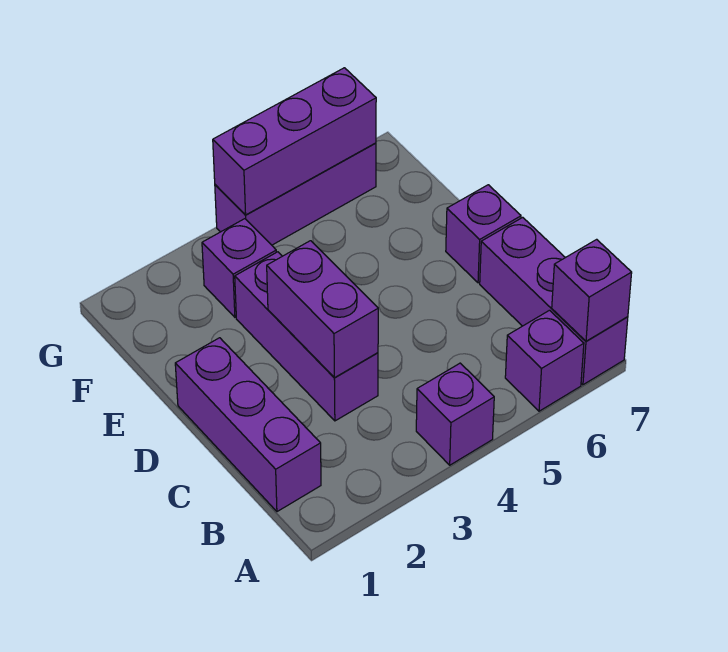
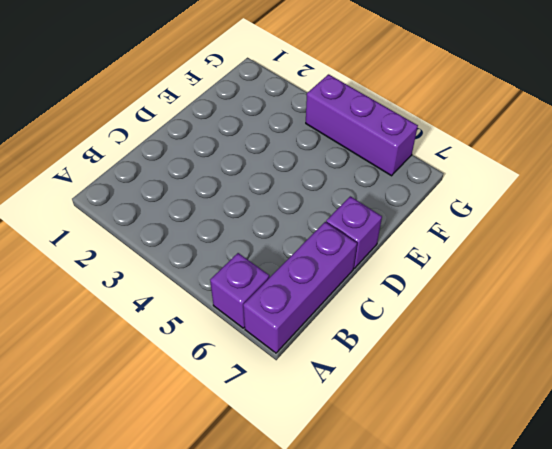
none -> purple 1x1 brick [416,363,494,465]
none -> purple 1x3 brick [175,338,321,512]

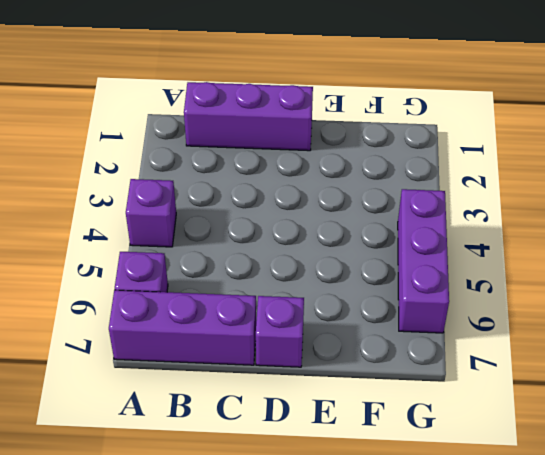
none -> purple 1x3 brick [235,252,378,421]
none -> purple 1x1 brick [202,219,276,317]

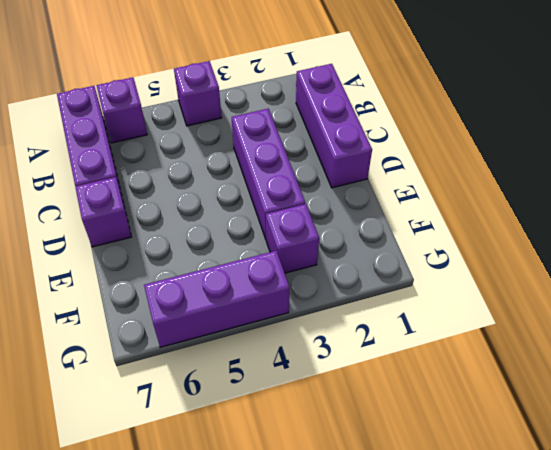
none -> purple 1x1 brick [552,239,632,341]
none -> purple 1x2 brick [267,241,378,378]

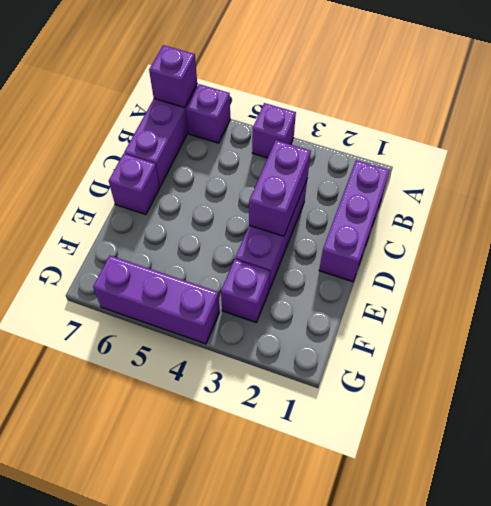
none -> purple 1x3 brick [213,68,376,215]

